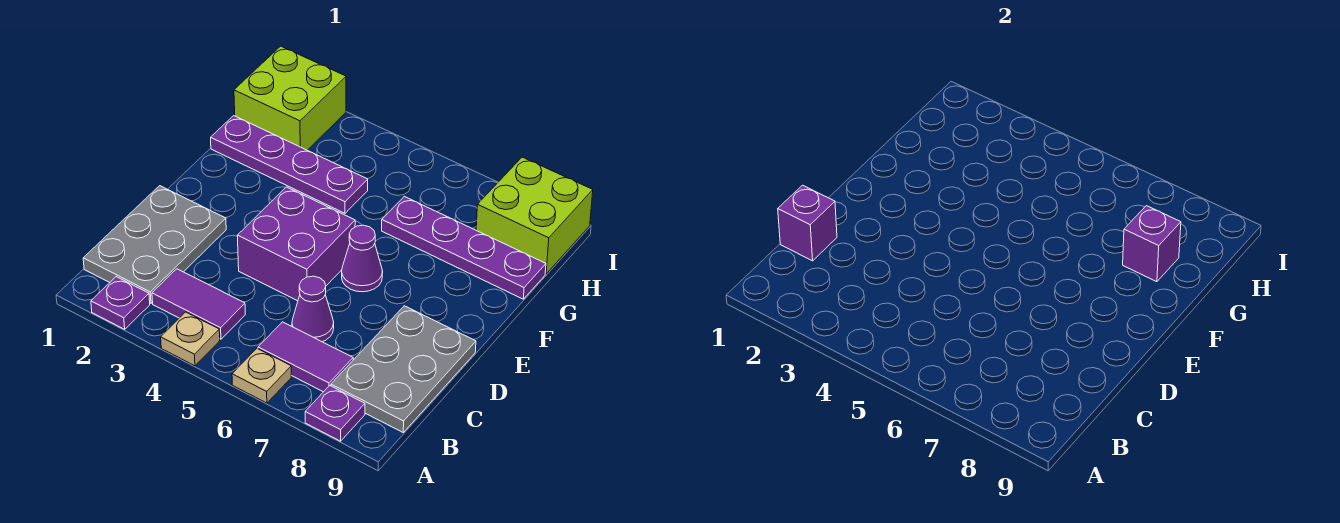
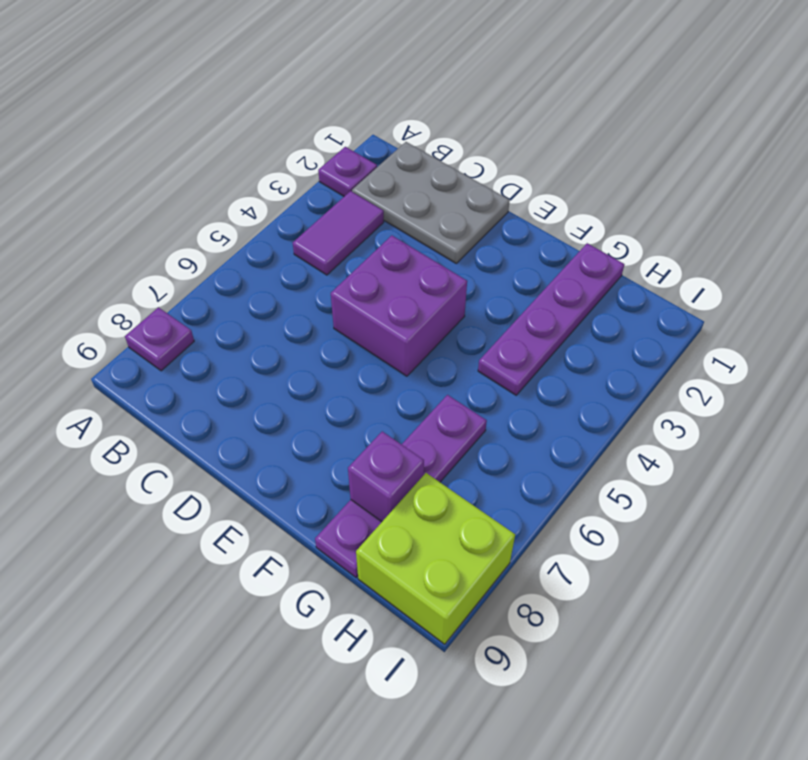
none -> tan 1x1 plate [161,312,220,366]
none -> tan 1x1 plate [232,349,291,403]
none -> purple 1x2 tile [258,322,353,392]

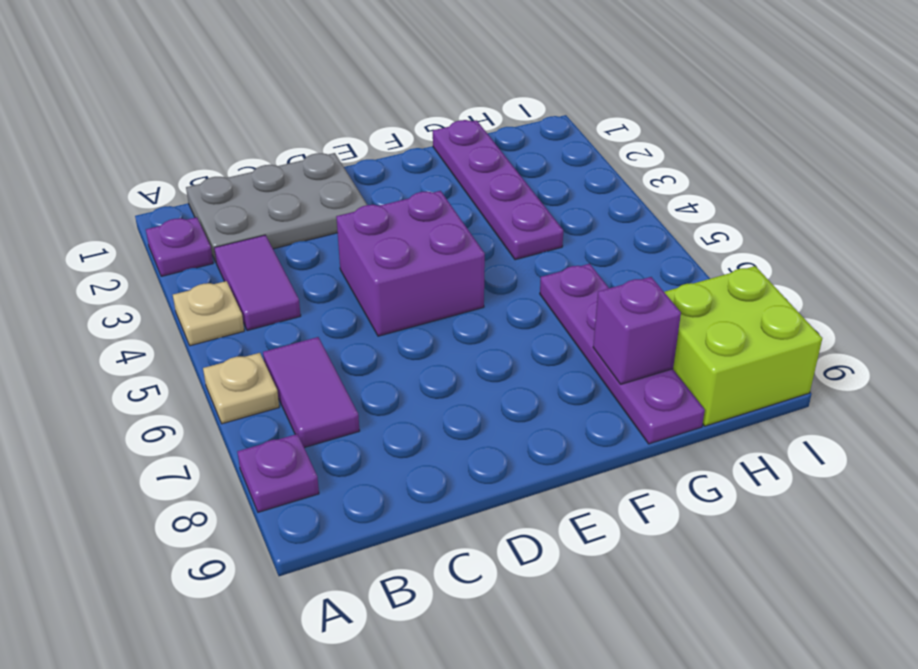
none -> grey 2x3 plate [331,306,476,432]
none -> purple 1x1 cone [292,276,334,342]
none -> purple 1x1 cone [342,225,383,292]

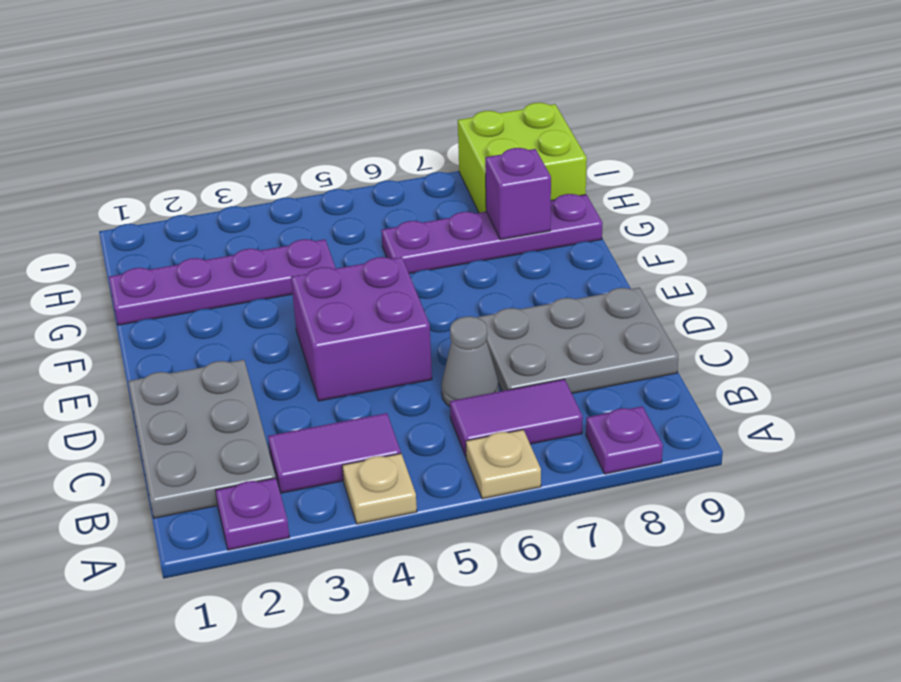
grey 1x1 cone [441,316,499,407] -> purple 1x1 cone [292,276,334,342]
grey 2x3 plate [477,287,679,393] -> grey 2x3 plate turned to [331,306,476,432]
none -> purple 1x1 cone [342,225,383,292]
none -> lime 2x2 brick [234,46,346,150]
none -> purple 1x1 brick [778,185,837,261]

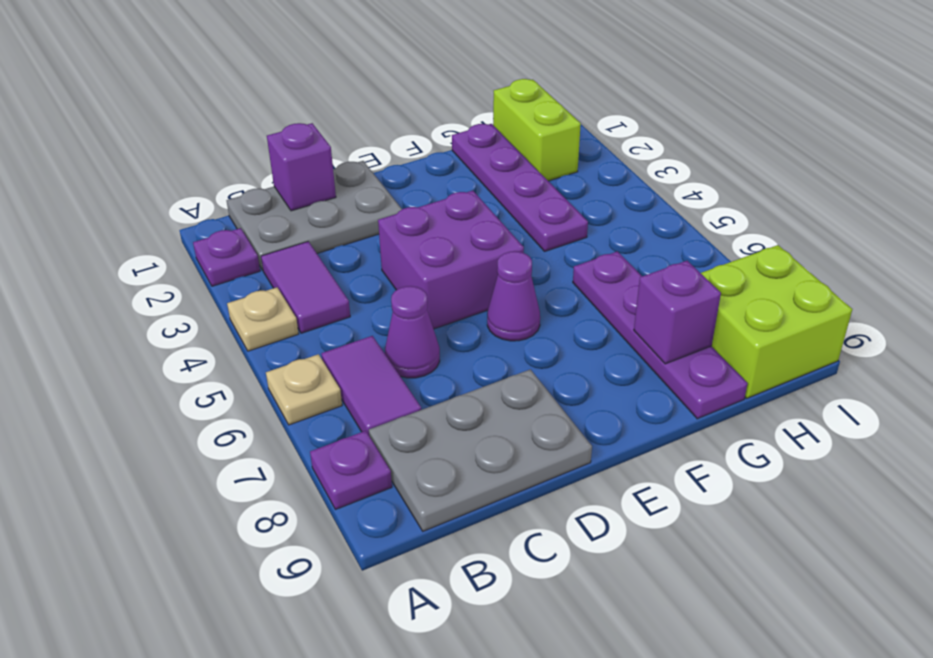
lime 1x2 brick [493,79,581,181] -> lime 2x2 brick [234,46,346,150]

